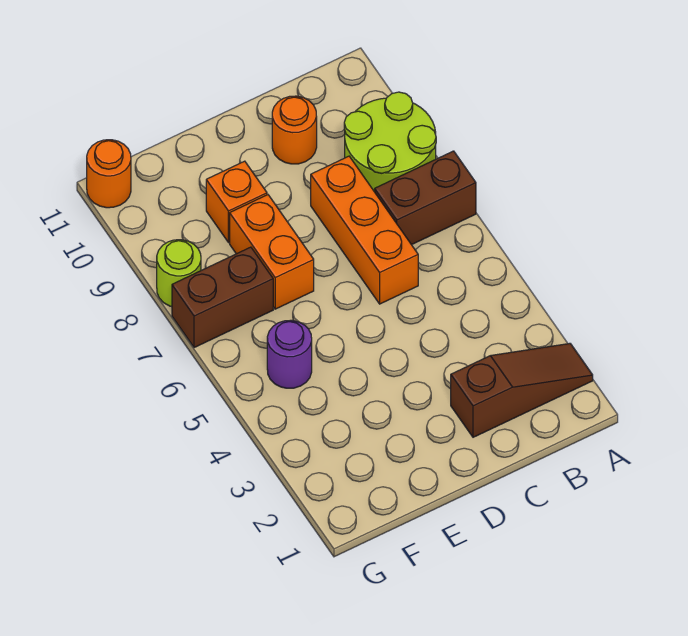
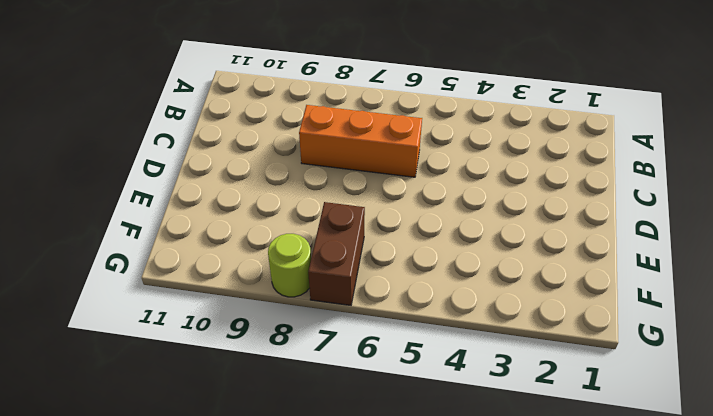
none -> brown 1x3 slope [451,343,593,437]
none -> brown 1x2 brick [375,151,476,245]

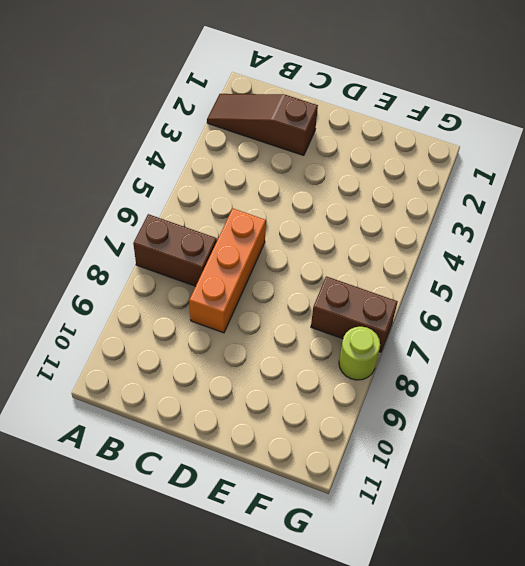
none -> lime 2x2 round brick [344,92,436,192]
none -> orange 1x1 round brick [272,96,317,164]

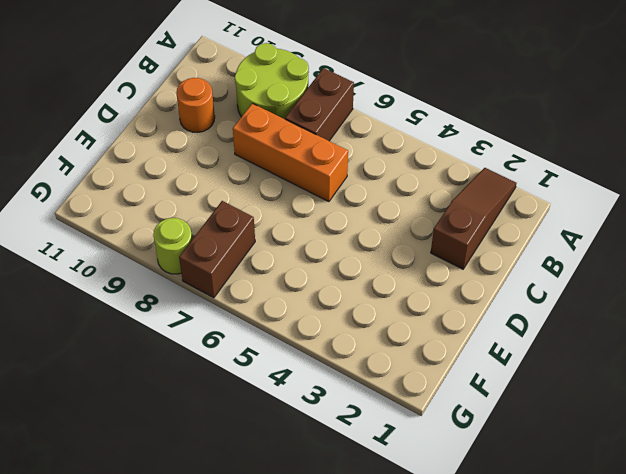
none -> orange 1x2 brick [230,195,314,309]
none -> orange 1x1 brick [206,161,267,243]

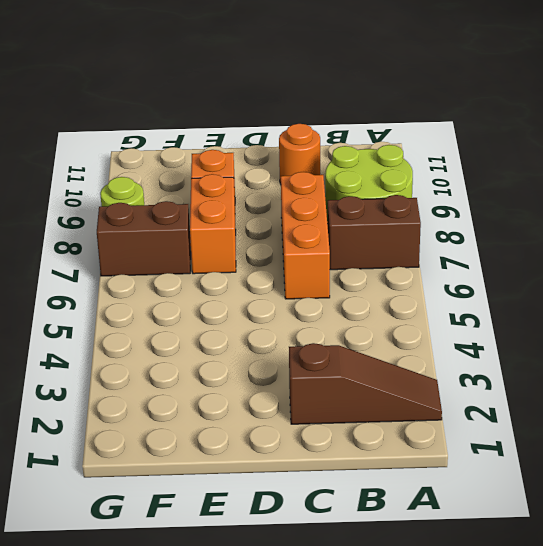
none -> purple 1x1 round brick [267,320,312,388]
none -> orange 1x1 round brick [87,140,131,208]

